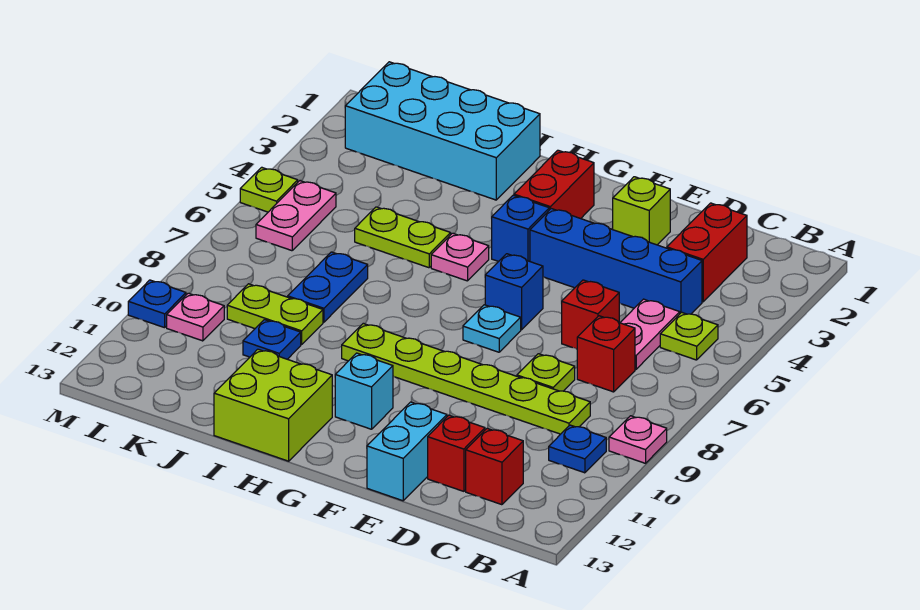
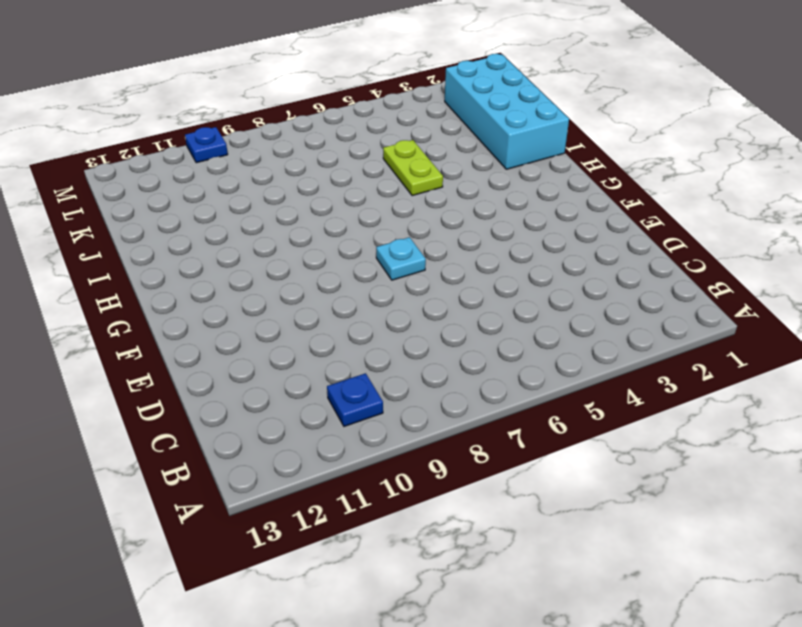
none -> pink 1x1 plate [609,416,667,463]
none -> lime 1x1 plate [660,312,718,360]
none -> red 1x2 brick [667,203,747,302]
none -> blue 1x4 brick [530,209,702,314]

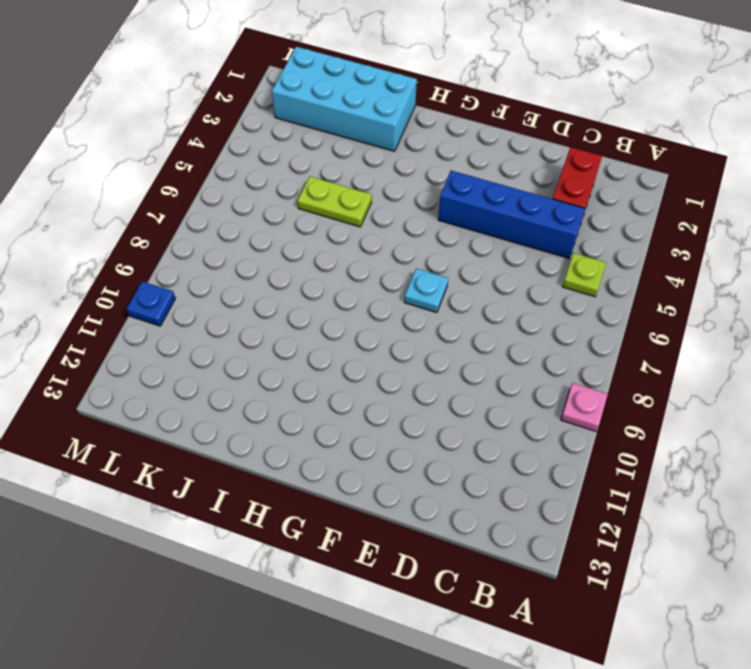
none -> blue 1x1 plate [549,425,606,473]
none -> pink 1x2 plate [620,299,680,369]
none -> red 1x1 brick [577,316,635,392]
none -> lime 1x6 plate [342,324,590,434]

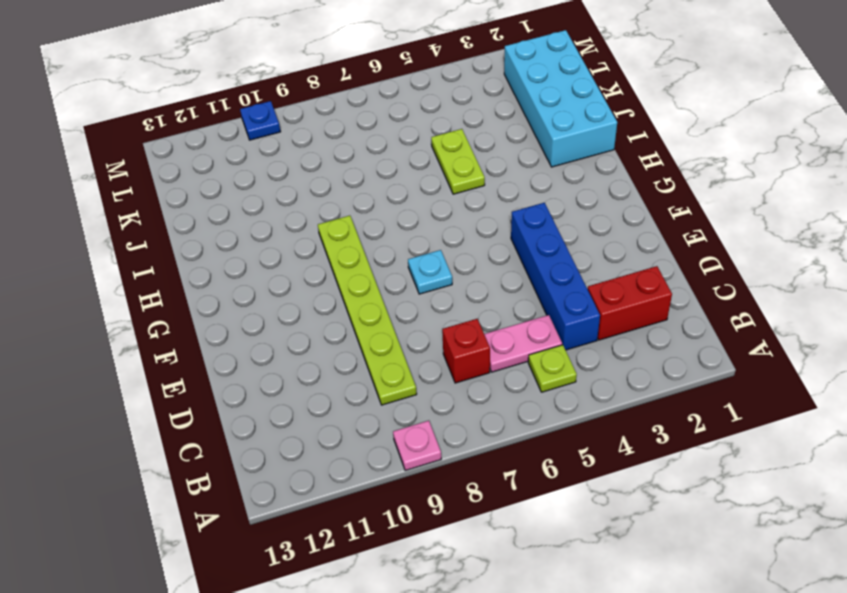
none -> blue 1x1 plate [549,425,606,473]
none -> red 1x1 brick [466,428,523,505]
none -> red 1x1 brick [562,280,619,349]
none -> lime 1x1 plate [517,354,575,391]

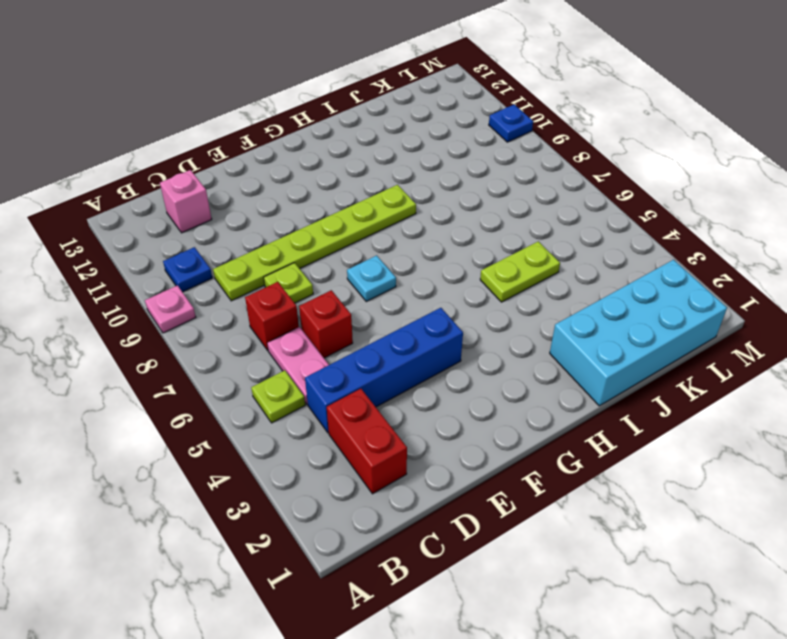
pink 1x1 brick [160,170,212,233] -> red 1x1 brick [466,428,523,505]
none -> red 1x1 brick [428,415,485,491]
none -> lime 1x1 brick [613,177,670,245]
none -> cyan 1x2 brick [367,402,447,501]
none -> blue 1x1 brick [485,254,543,330]

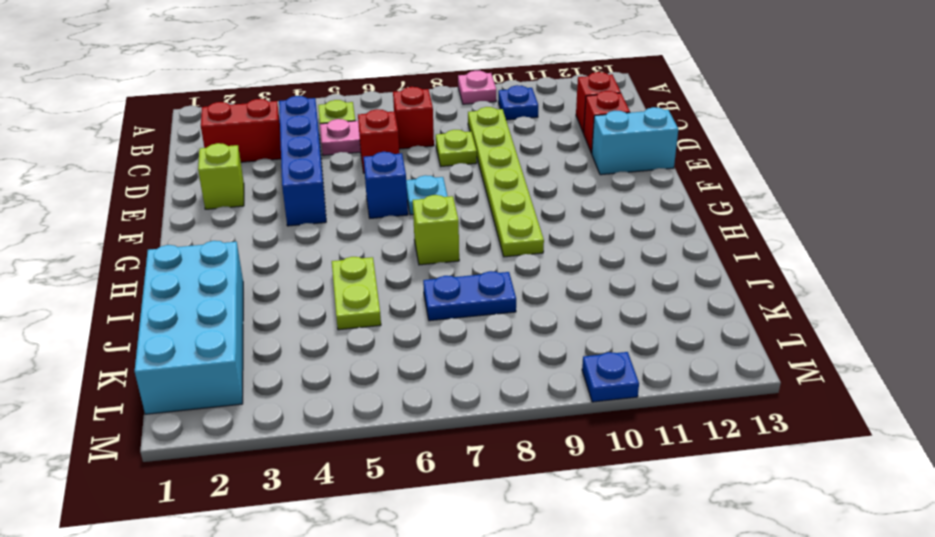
lime 1x1 brick [413,195,459,265] -> none
none -> red 1x2 brick [514,150,594,219]
none -> blue 1x1 brick [492,195,549,261]
none -> cyan 1x1 brick [335,353,393,429]
none -> pink 1x1 plate [431,233,489,281]

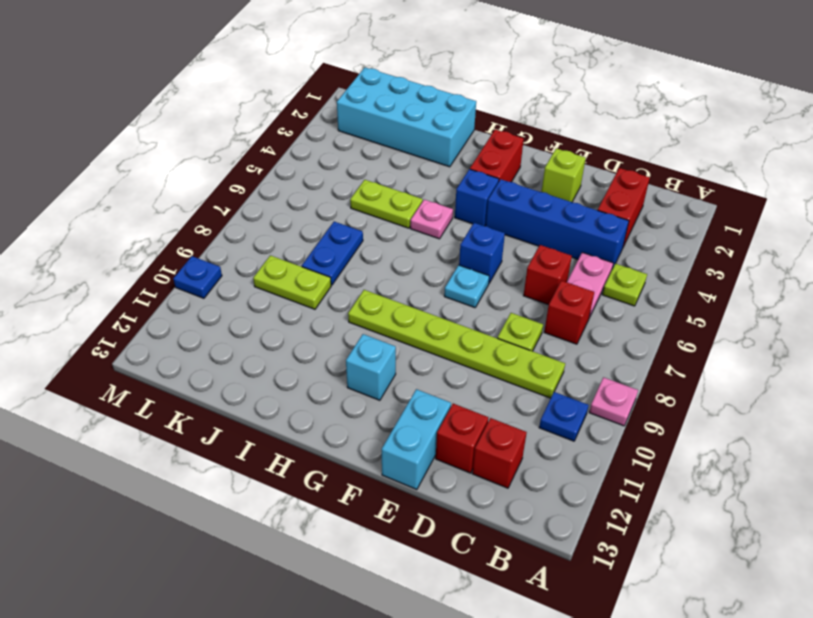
none -> lime 2x2 brick [214,349,332,461]
none -> blue 1x1 plate [243,320,301,359]
none -> pink 1x2 plate [256,181,336,251]
none -> pink 1x1 plate [167,293,224,341]

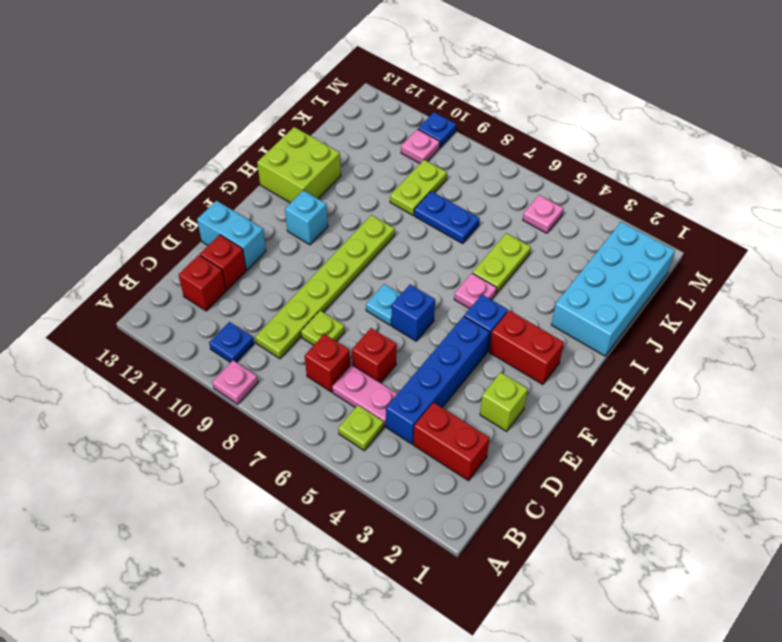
pink 1x1 plate [523,195,563,233] -> pink 1x2 plate [256,181,336,251]
none -> blue 1x1 plate [243,320,301,359]
none -> lime 1x1 plate [240,167,298,212]

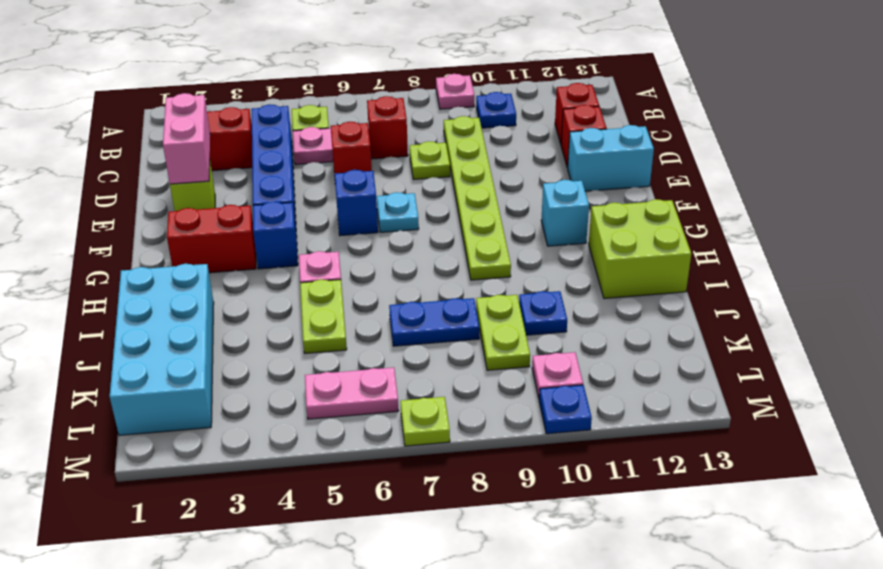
pink 1x2 brick [163,93,210,184] -> none
lime 1x1 plate [400,397,450,446] -> lime 1x1 plate moved to [240,167,298,212]

